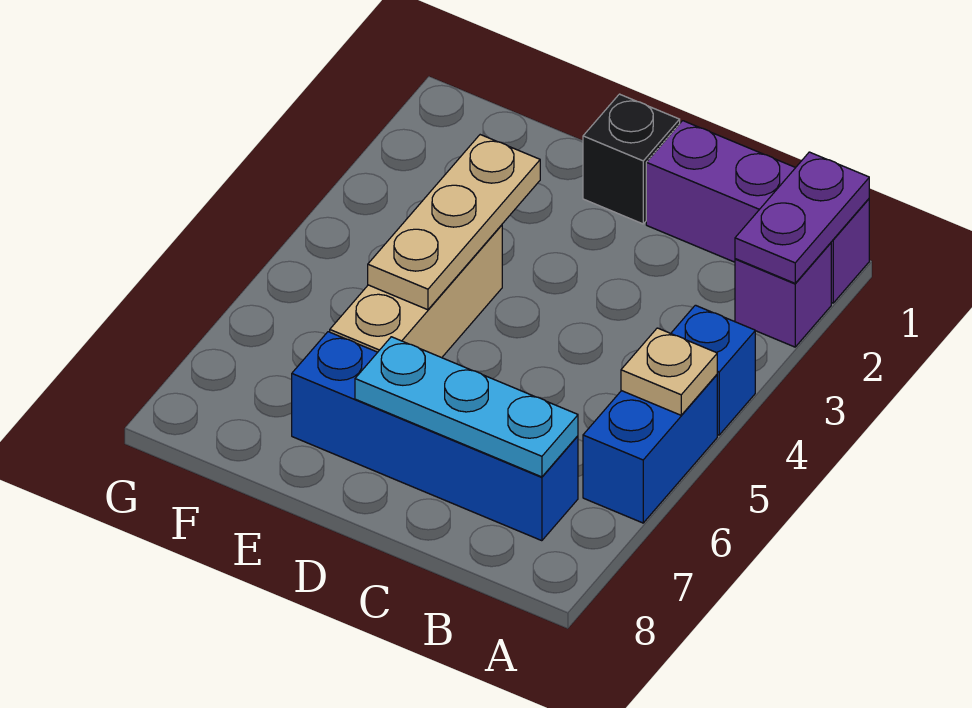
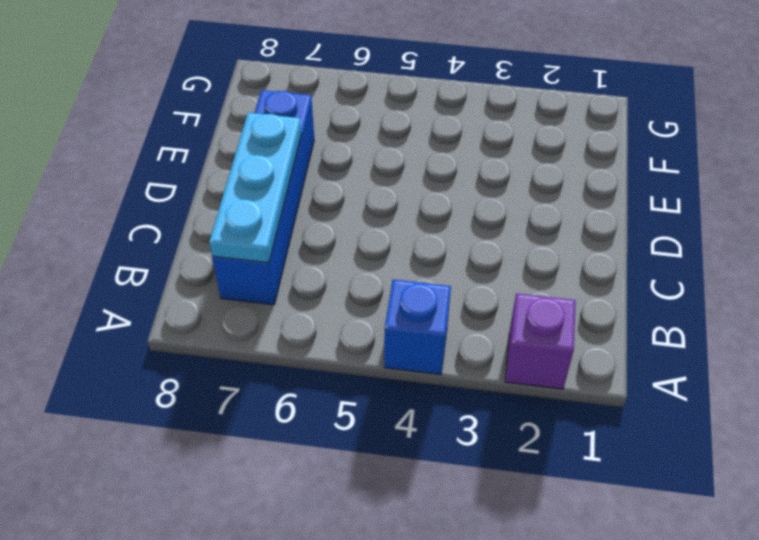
none -> purple 1x3 brick [646,121,869,303]
none -> blue 1x2 brick [583,375,717,523]

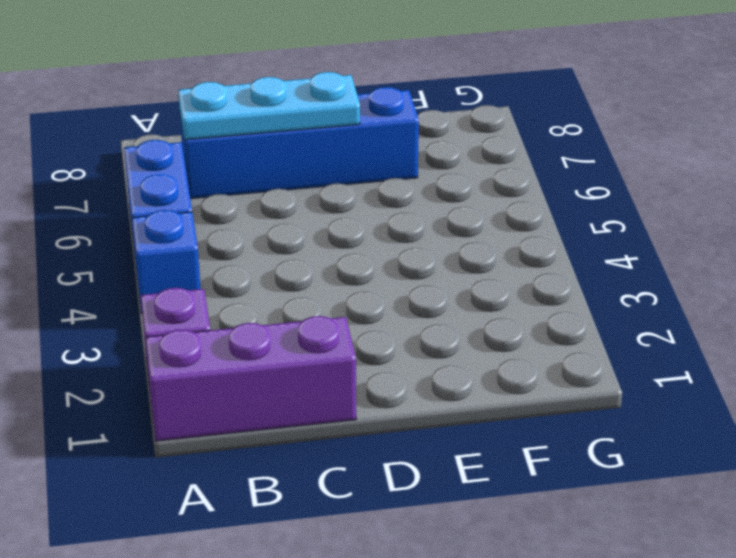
none -> black 1x1 brick [583,94,680,224]
none -> tan 1x3 brick [330,225,502,358]

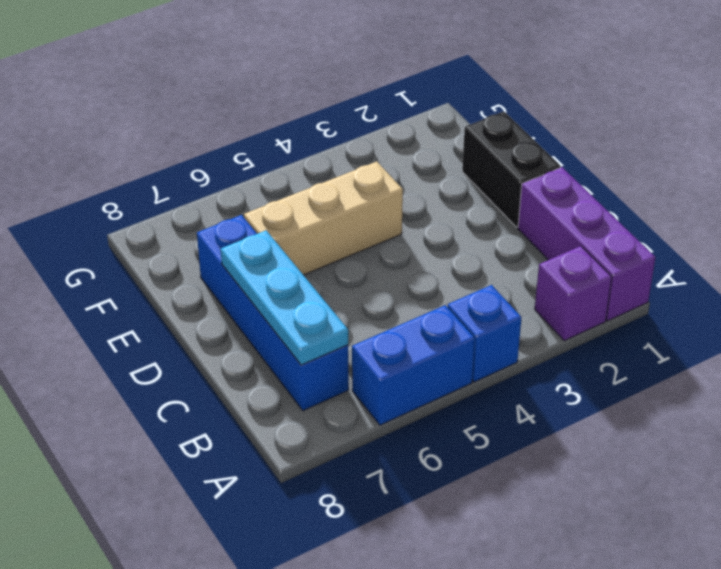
black 1x2 brick [462,111,561,227] -> black 1x1 brick [583,94,680,224]
none -> purple 1x2 plate [735,152,869,283]
none -> tan 1x1 plate [621,328,717,415]

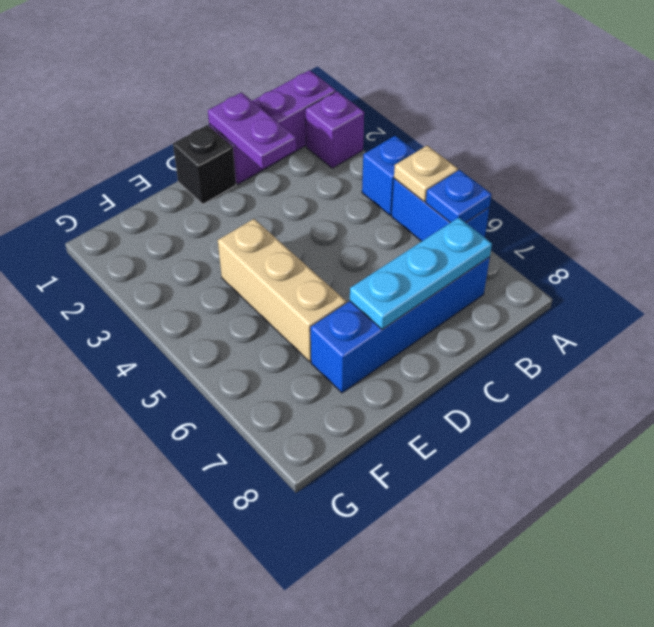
blue 1x1 plate [426,170,491,223] -> none
purple 1x2 plate [208,93,296,169] -> purple 1x2 plate moved to [735,152,869,283]
none -> tan 1x3 plate [368,135,540,310]

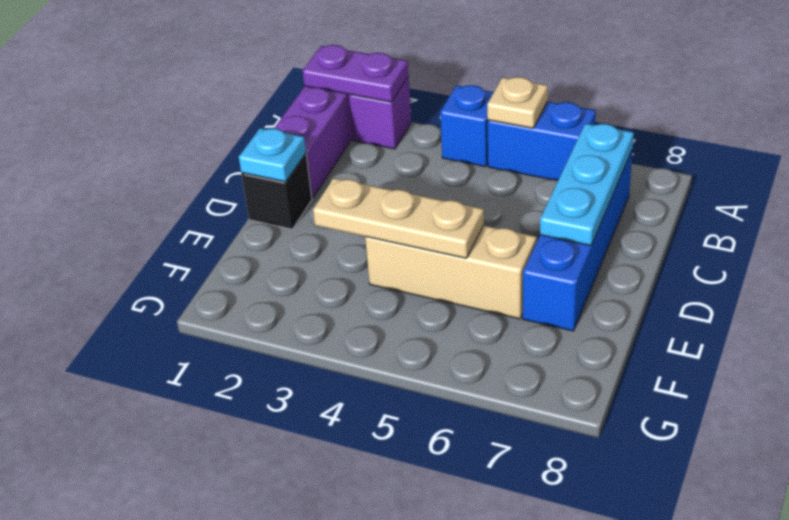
cyan 1x1 plate [239,128,306,182] -> none

